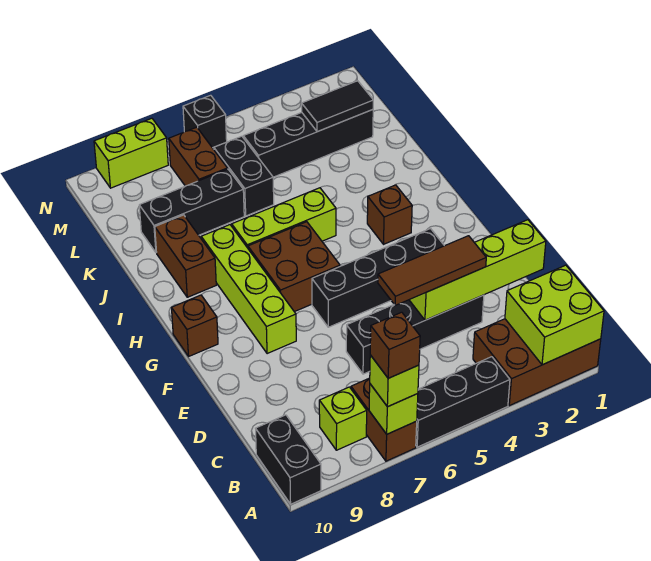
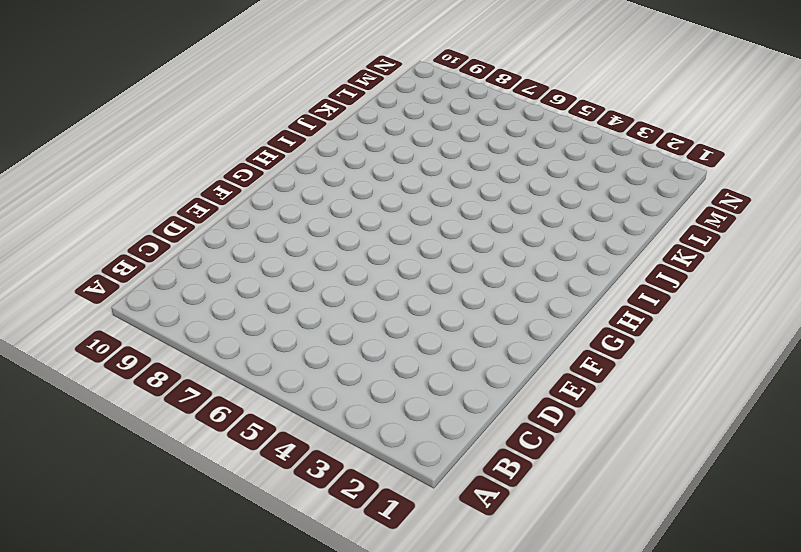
none -> brown 2x3 brick [473,319,601,406]
none -> black 1x3 brick [416,357,510,447]
none -> brown 1x2 brick [351,378,417,461]

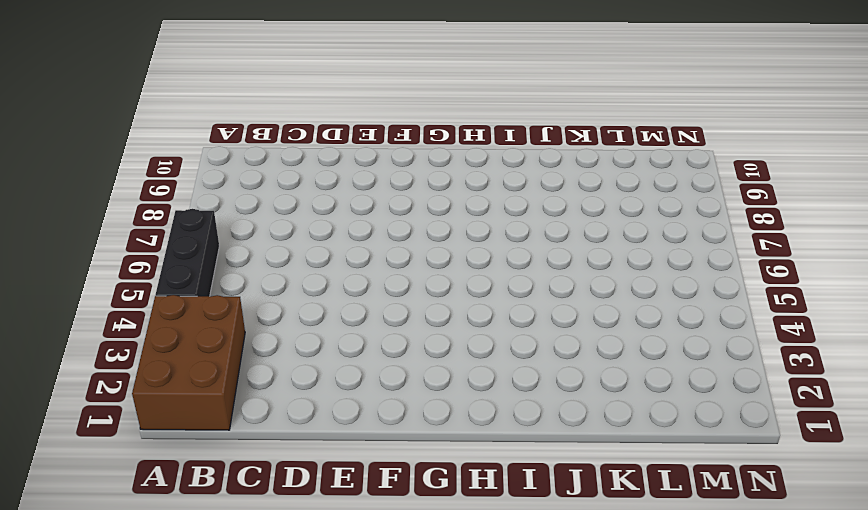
none -> brown 1x2 brick [351,378,417,461]
none -> black 1x2 brick [256,415,321,504]
none -> lime 1x1 brick [319,387,367,450]

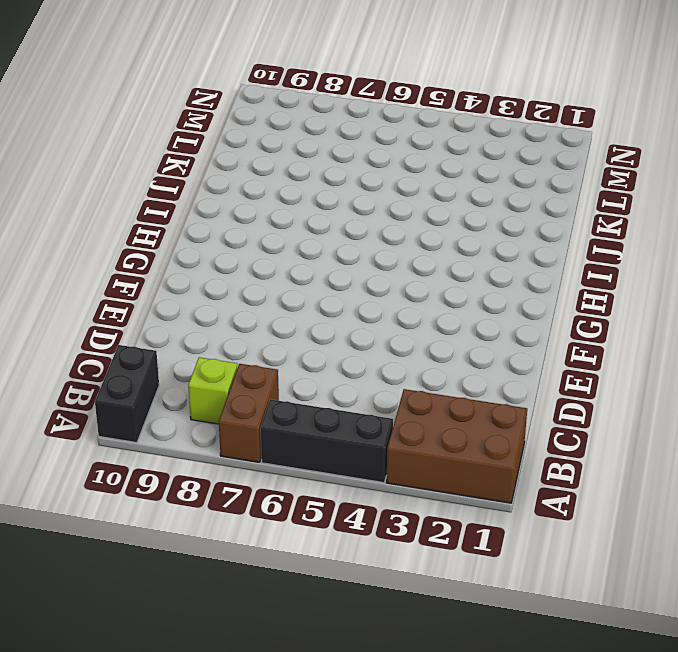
none -> black 1x4 brick [346,295,484,374]
none -> black 1x4 brick [312,229,444,327]
none -> lime 1x4 brick [201,225,296,354]

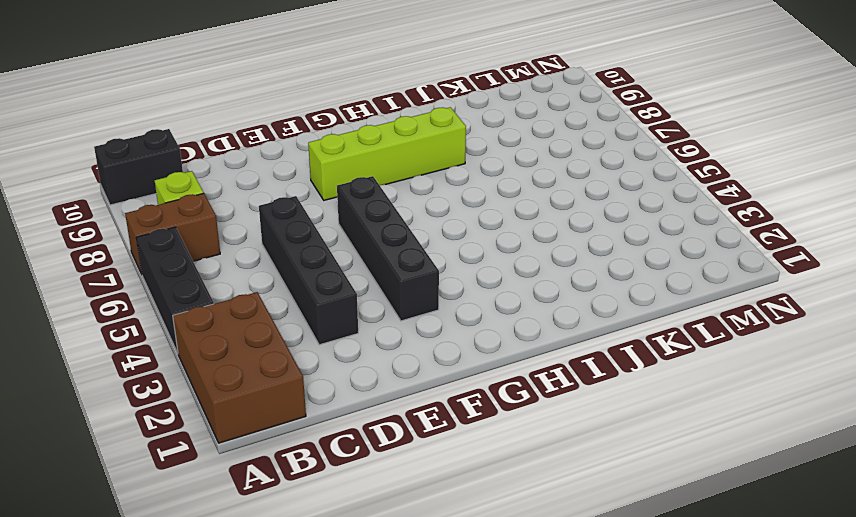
none -> brown 2x2 brick [248,222,340,312]
none -> brown 1x1 brick [171,295,218,356]
none -> brown 1x1 brick [367,185,412,244]

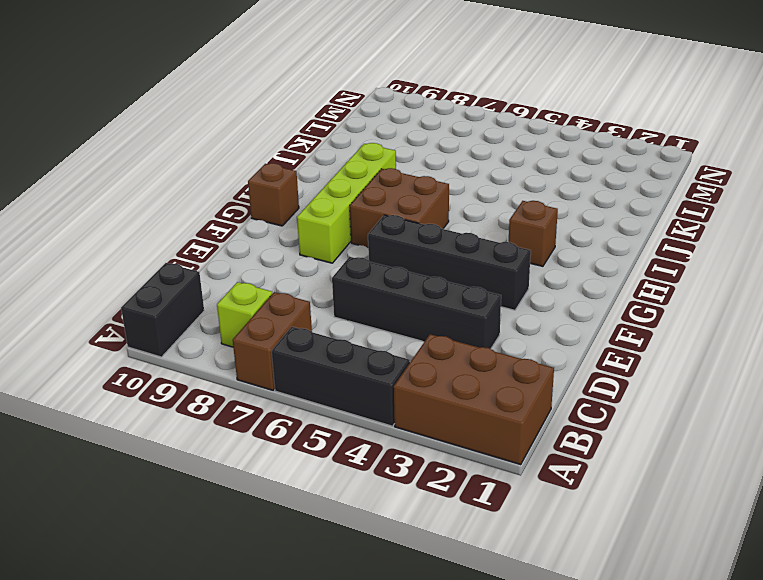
none -> lime 1x3 brick [232,188,336,248]
none -> brown 1x2 brick [155,215,216,297]
none -> black 1x2 brick [214,136,274,216]

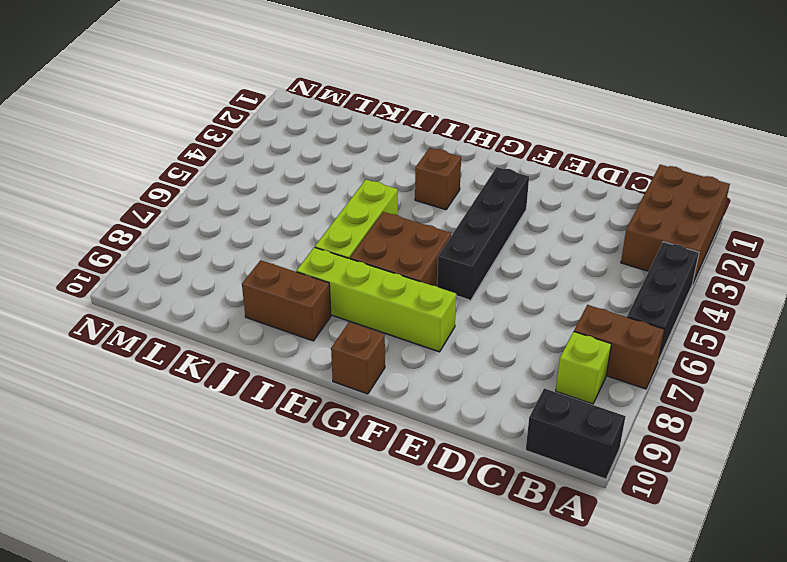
none -> black 1x4 brick [346,295,484,374]
none -> black 1x2 brick [214,136,274,216]
none -> black 1x3 brick [139,169,244,253]

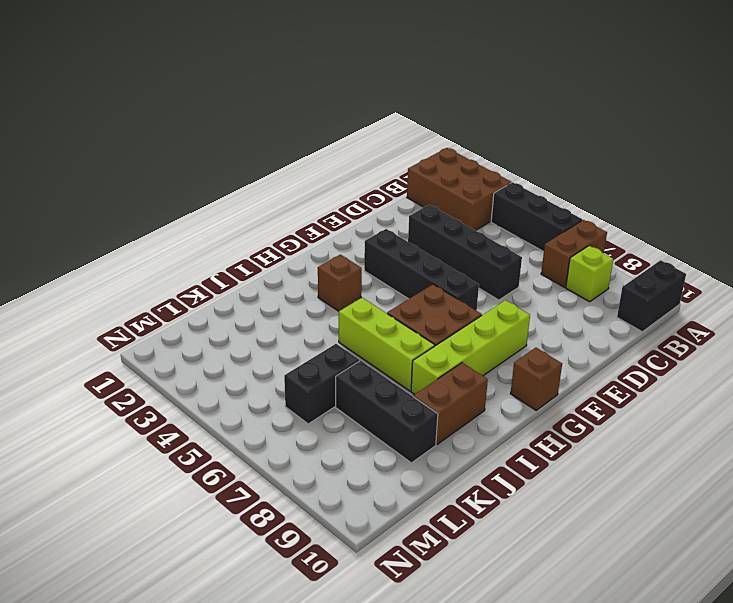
none -> black 1x4 brick [243,110,373,177]
none -> brown 1x2 brick [169,127,227,186]
none -> black 1x1 brick [183,95,227,148]

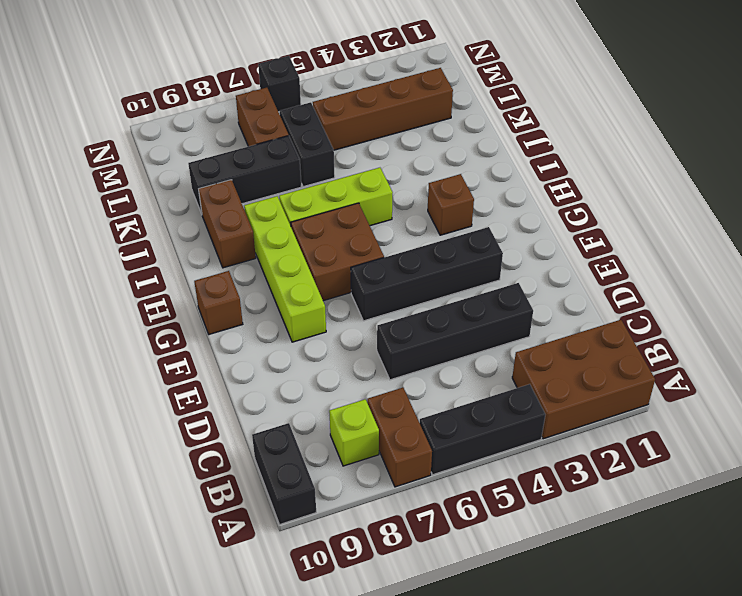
brown 1x4 brick [313,68,453,150] -> black 1x4 brick [243,110,373,177]
none -> lime 1x2 brick [94,118,168,188]
none -> lime 2x2 brick [505,265,604,365]
none -> lime 1x1 brick [369,384,418,434]

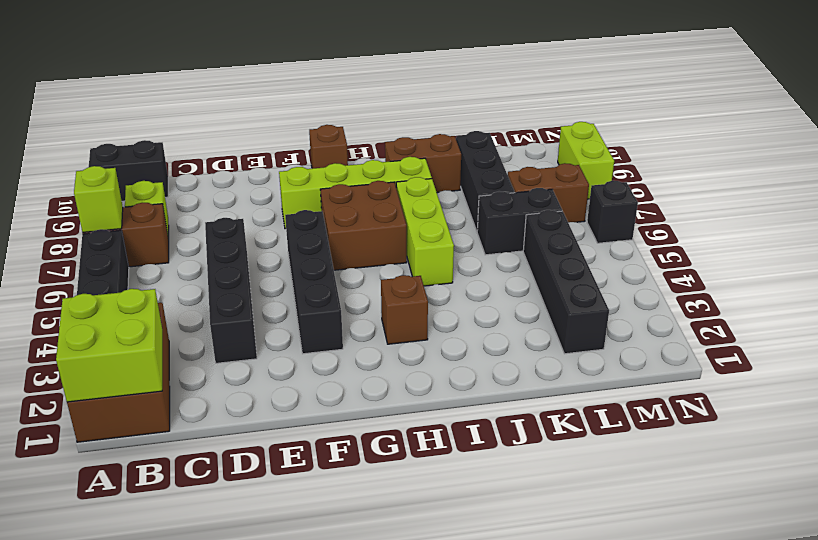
none -> lime 1x4 brick [409,220,546,320]
none -> black 1x2 tile [302,81,373,132]
none -> lime 1x1 brick [370,355,419,407]

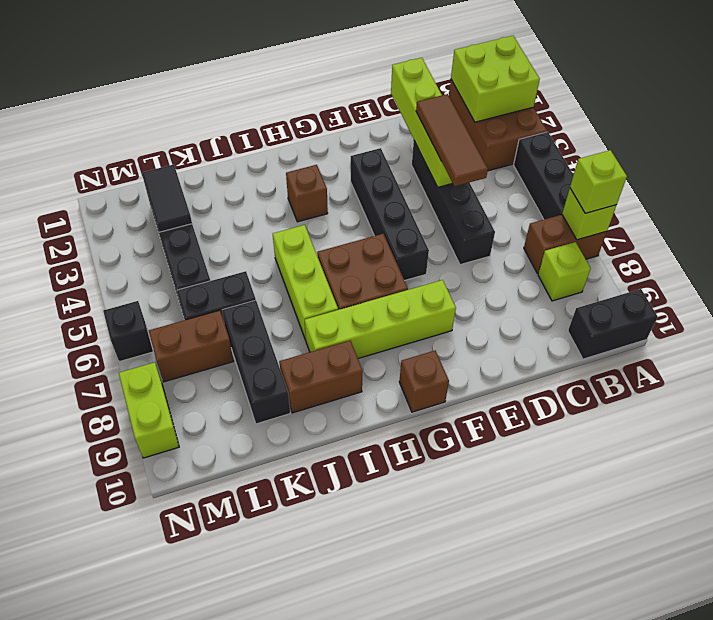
none -> brown 1x1 brick [370,312,420,378]

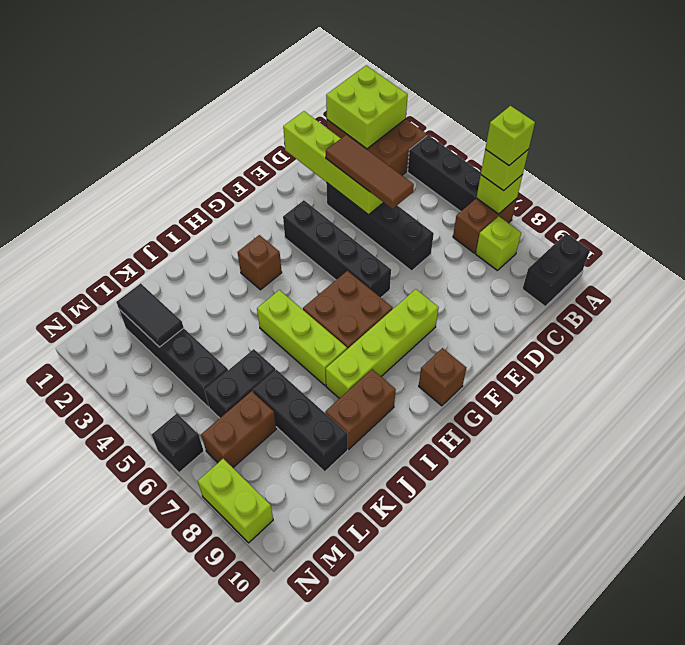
lime 1x1 brick [485,106,535,165] -> brown 1x1 brick [370,312,420,378]

